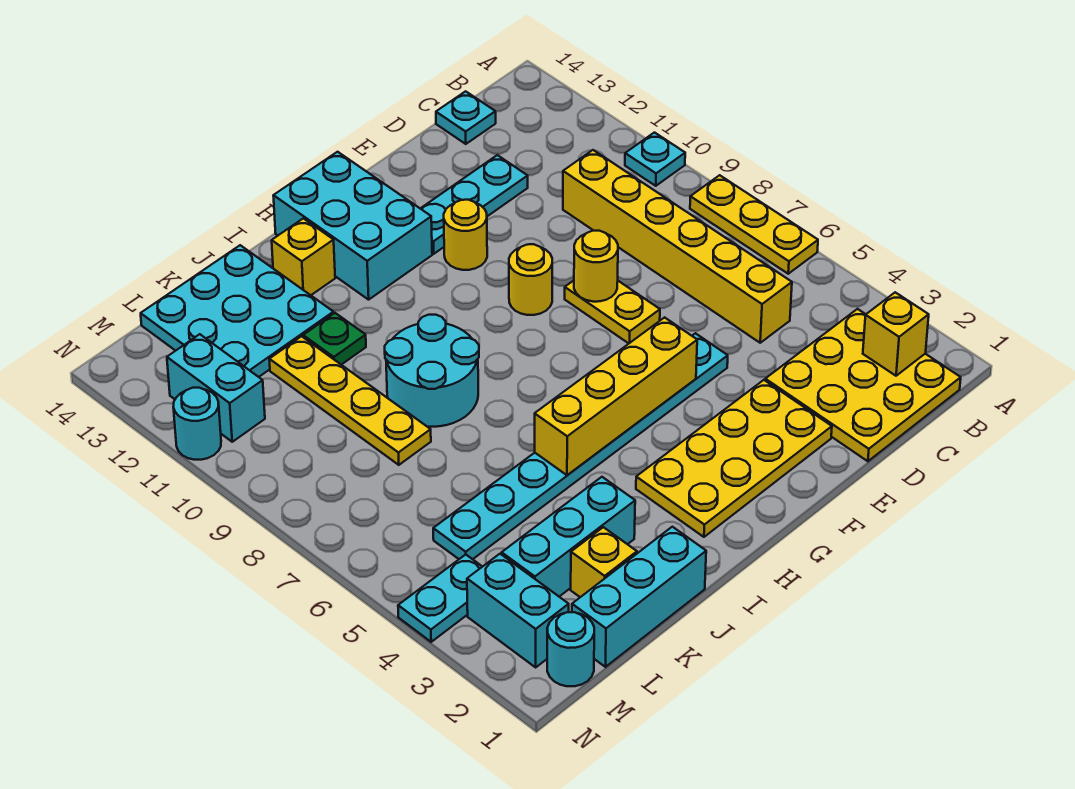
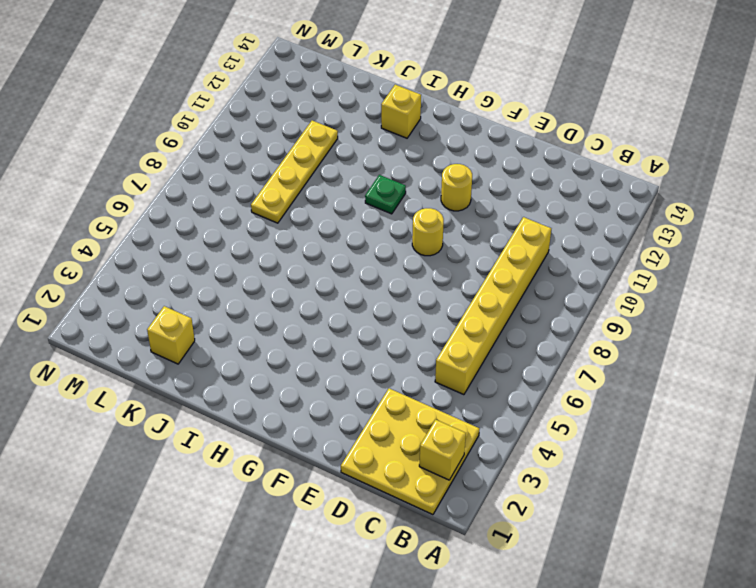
green 1x1 plate [365,175,406,214] -> green 1x1 plate moved to [303,313,366,365]
none -> yellow 1x3 plate [690,175,818,274]
none -> cyan 1x1 plate [625,133,685,186]
none -> cyan 1x1 plate [436,91,496,144]

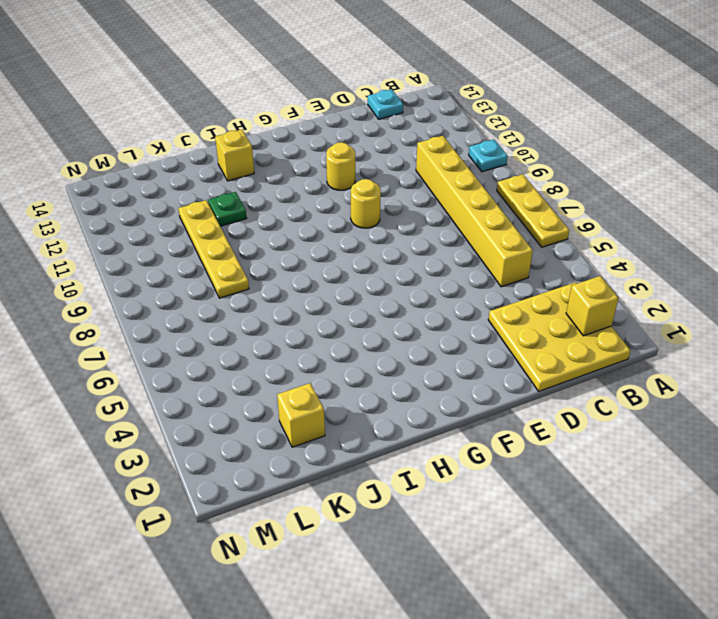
none -> cyan 1x3 plate [420,155,528,254]
none -> yellow 2x4 plate [636,380,832,537]
none -> cyan 1x8 plate [433,333,728,559]

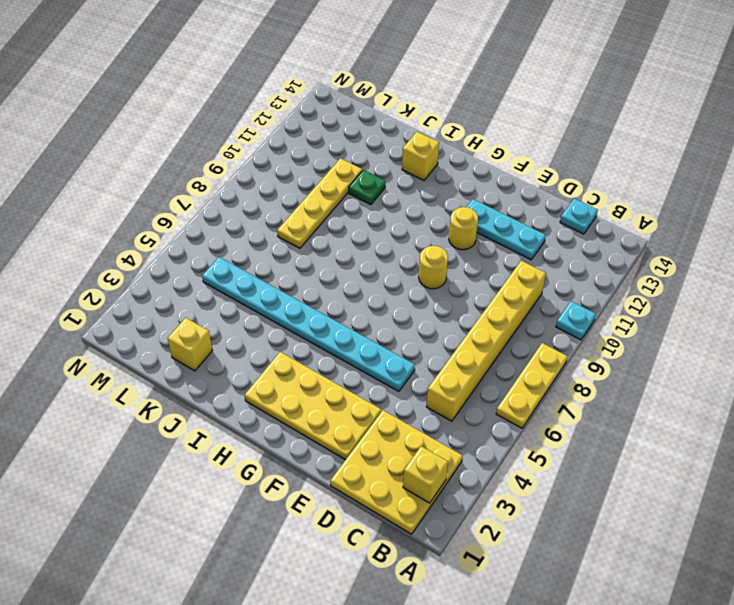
none -> yellow 1x2 plate [565,281,660,343]
none -> cyan 2x3 brick [273,152,432,300]
none -> cyan 2x2 round brick [385,315,479,427]

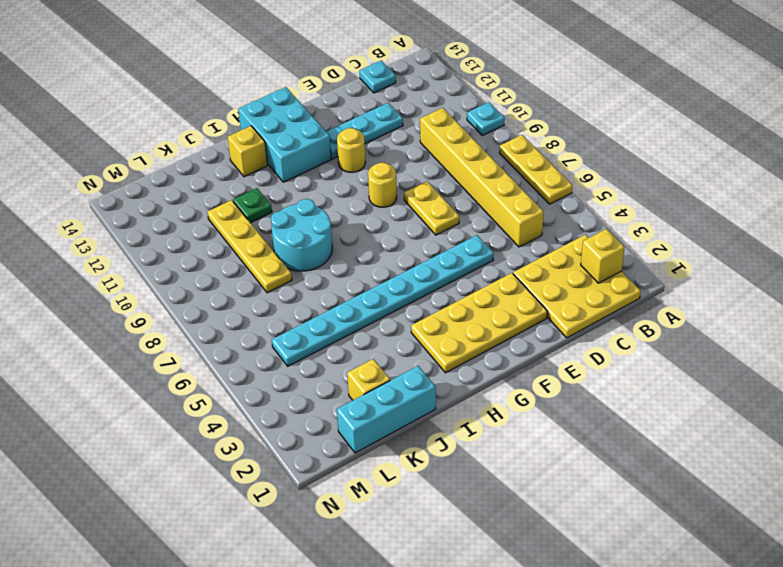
none -> cyan 1x3 brick [502,477,635,597]
none -> cyan 3x3 plate [141,245,334,377]
none -> cyan 1x1 round brick [547,612,594,686]

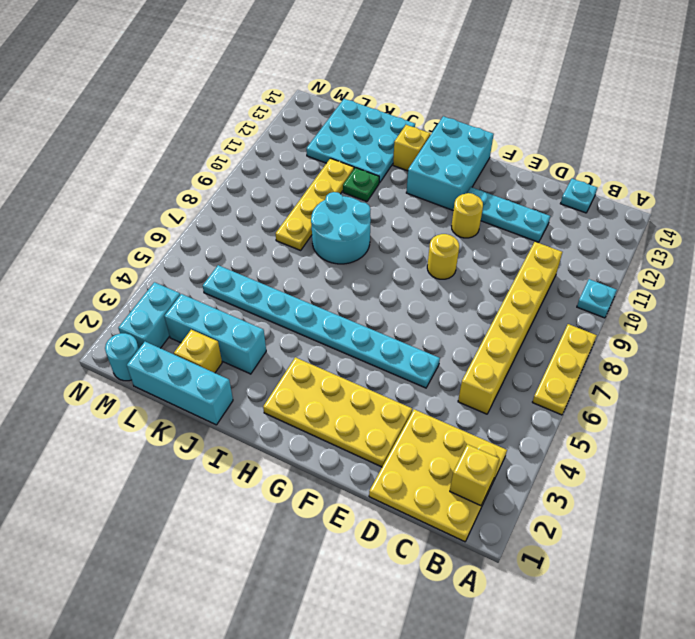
none -> yellow 1x2 plate [565,281,660,343]
none -> cyan 1x2 plate [398,555,482,642]
none -> cyan 1x2 brick [167,334,265,442]

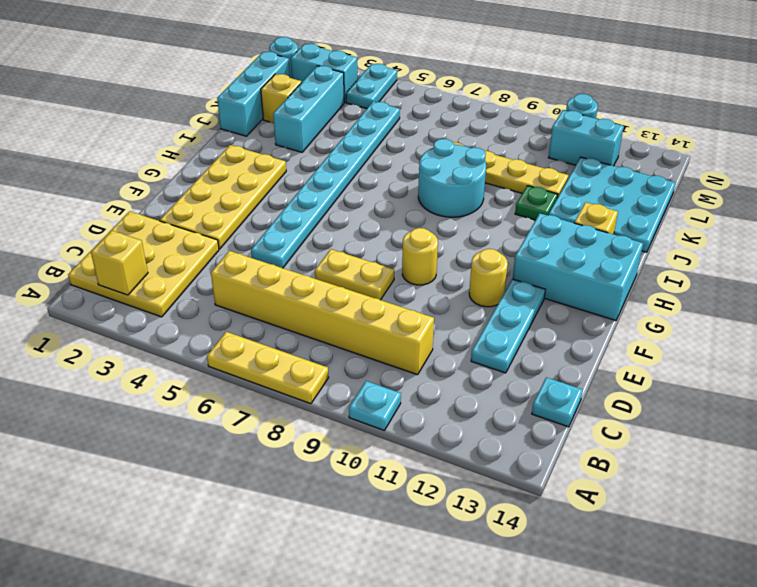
none -> yellow 1x1 round brick [574,231,618,302]
none -> yellow 1x4 brick [535,317,697,475]

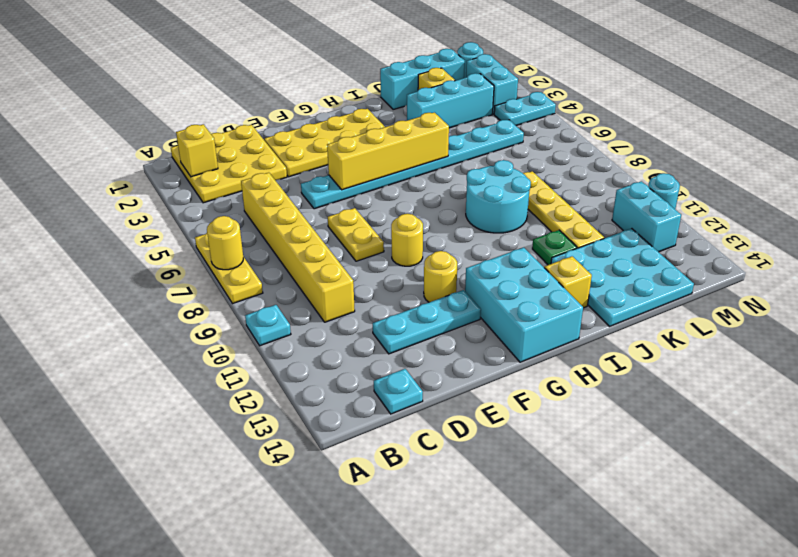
yellow 1x1 round brick [207,216,243,270] -> yellow 1x1 round brick moved to [574,231,618,302]

